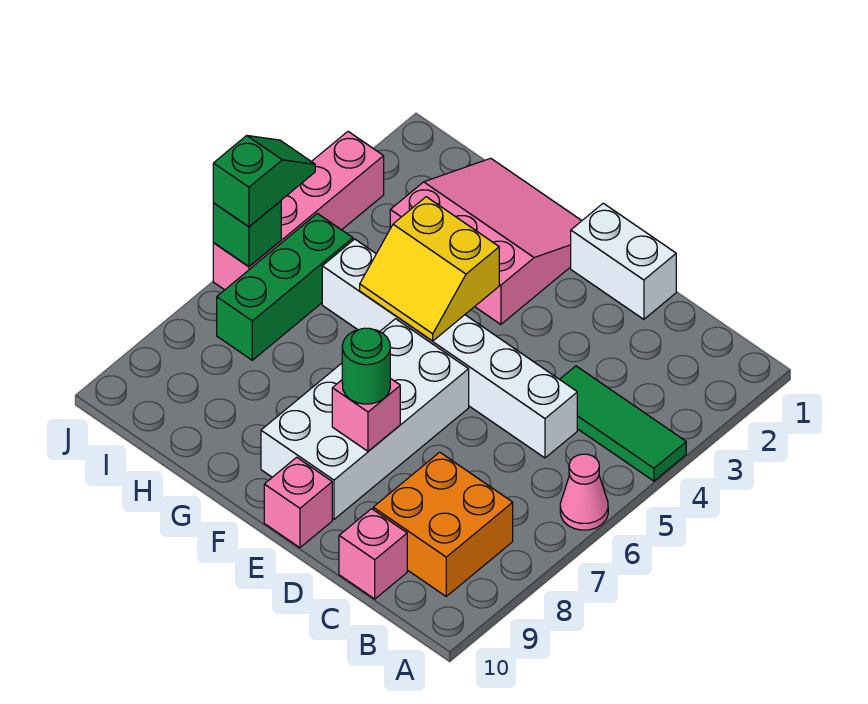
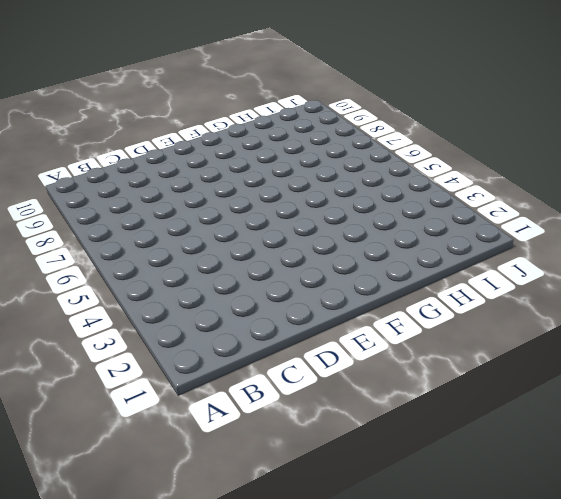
none -> green 1x3 tile [560,366,686,481]
none -> pink 1x1 cone [560,454,608,530]
none -> orange 2x2 brick [373,452,513,596]

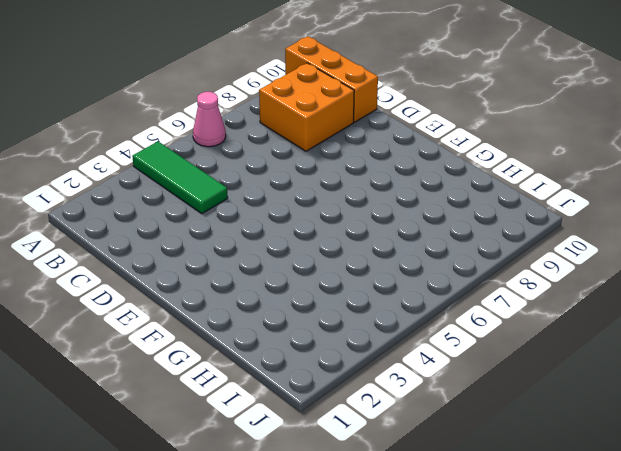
orange 1x3 brick [285,36,378,122] -> pink 1x1 brick [339,509,407,599]
none -> white 1x6 brick [322,239,577,458]
none -> white 1x2 brick [571,203,676,319]
none -> white 2x4 brick [261,319,469,519]

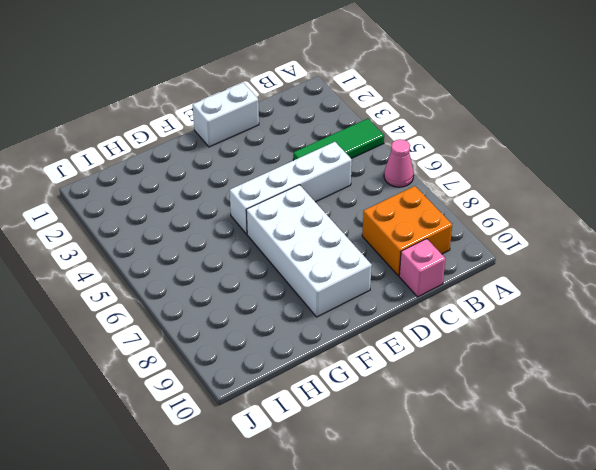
white 1x4 brick [230,142,352,234] -> white 1x6 brick [322,239,577,458]
none -> pink 1x1 brick [264,457,332,548]
none -> pink 3x3 slope [390,158,582,324]
none -> green 1x3 brick [217,213,353,360]

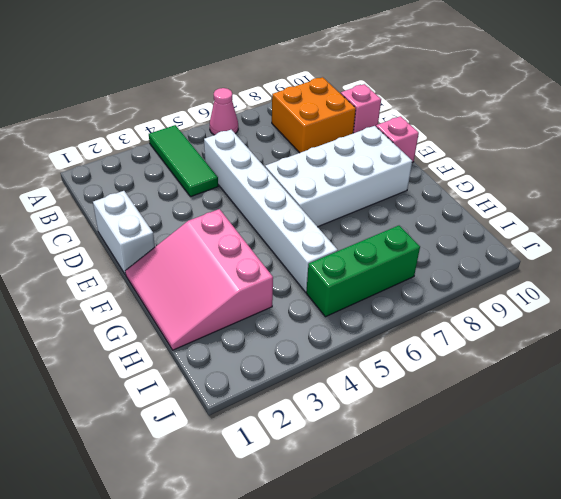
none -> pink 1x4 brick [213,132,384,290]
none -> pink 1x1 brick [332,378,400,451]
none -> yellow 2x2 slope [360,197,499,341]

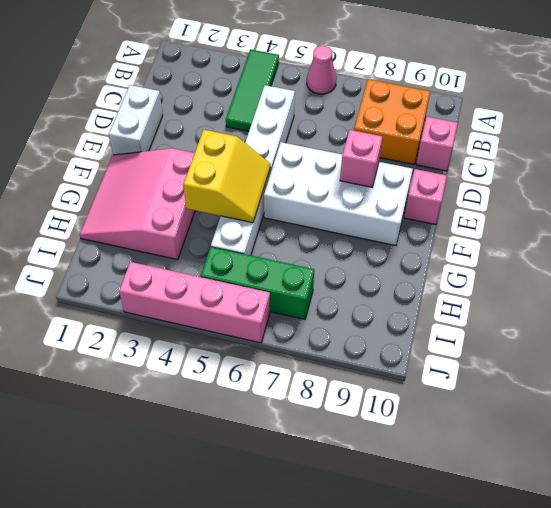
none -> green 1x1 brick [213,201,281,267]
none -> green 1x1 round brick [342,328,390,404]
none -> green 1x2 slope [213,136,315,227]

